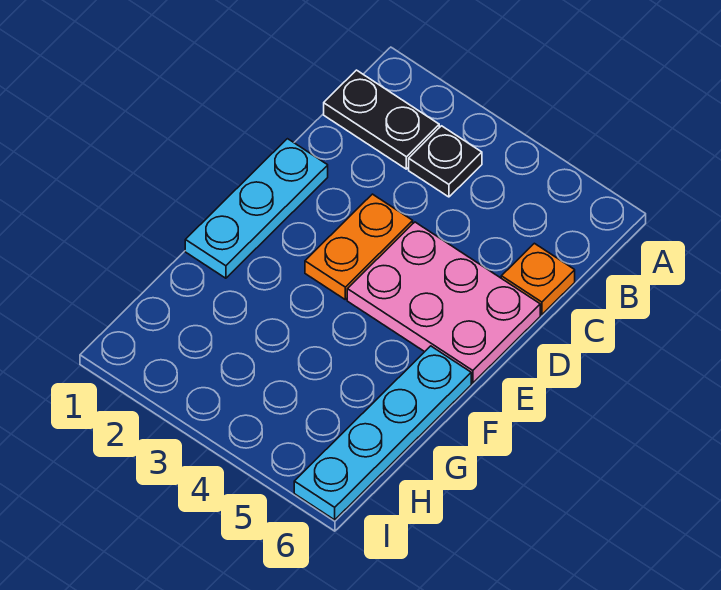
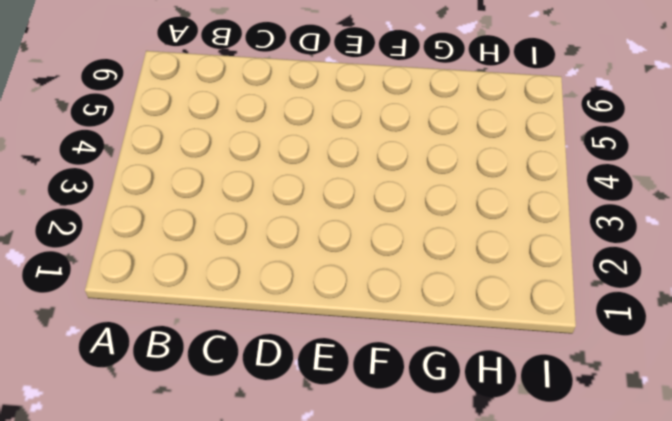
none -> black 1x2 plate [324,70,439,169]
none -> black 1x1 plate [409,126,482,197]

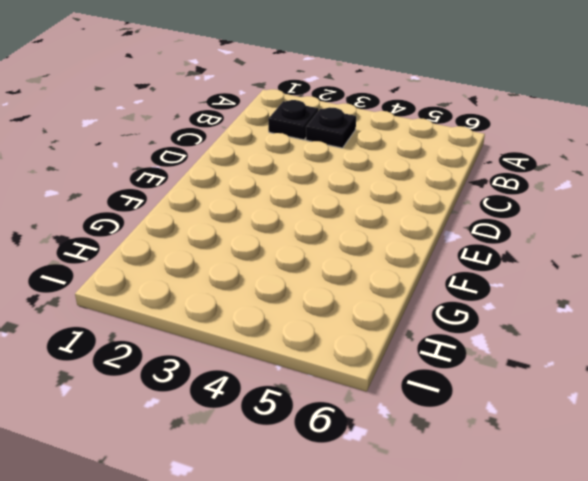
black 1x1 plate [268,100,319,140] -> black 1x2 plate [324,70,439,169]
none -> orange 1x1 plate [501,243,575,315]
none -> cyan 1x3 plate [185,139,328,278]

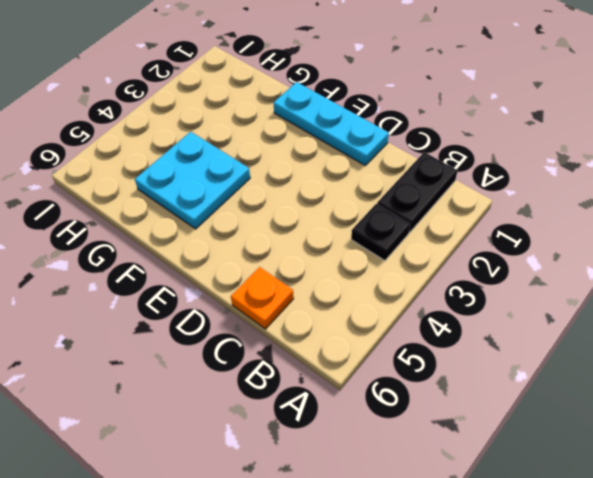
cyan 2x2 plate [135,132,250,229] -> none
none -> orange 1x2 plate [305,194,413,299]
none -> pink 2x3 plate [347,222,540,383]

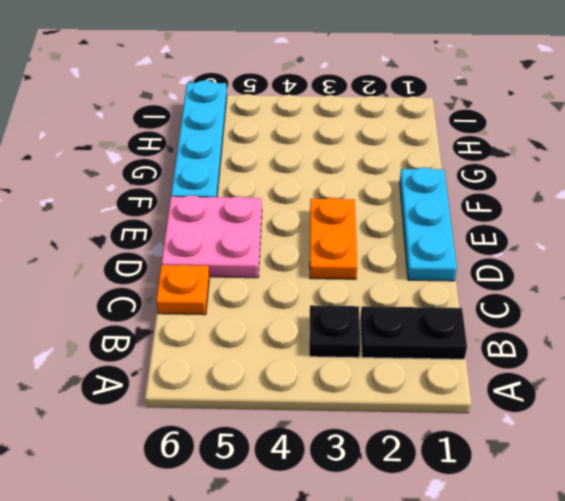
pink 2x2 plate [162,195,262,278] -> pink 2x3 plate [347,222,540,383]

